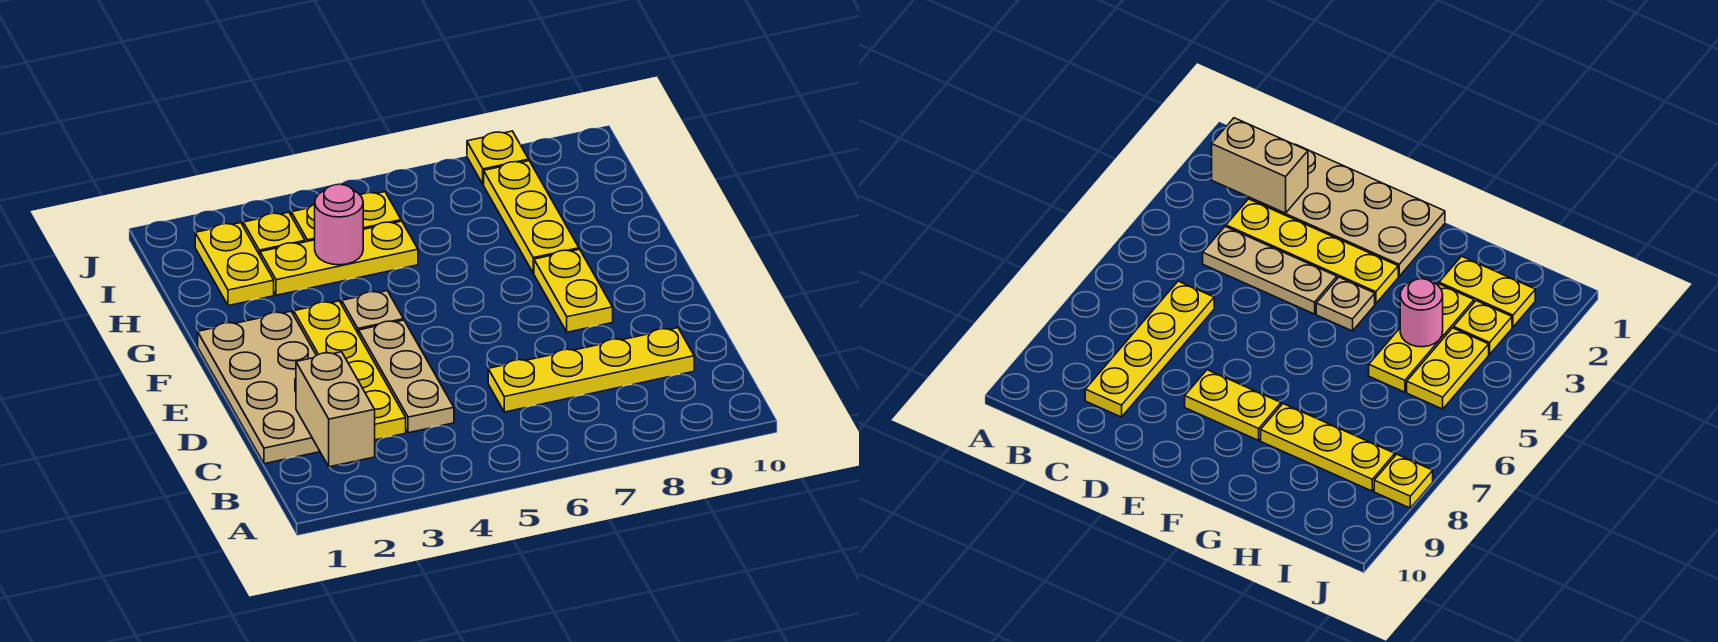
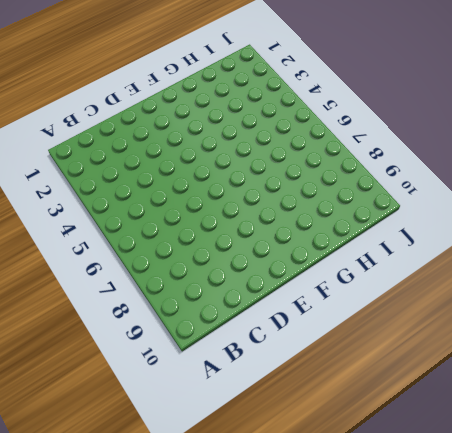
none -> tan 2x4 plate [198,311,320,464]
none -> yellow 1x4 plate [294,301,406,440]
none -> tan 1x3 plate [359,320,454,433]

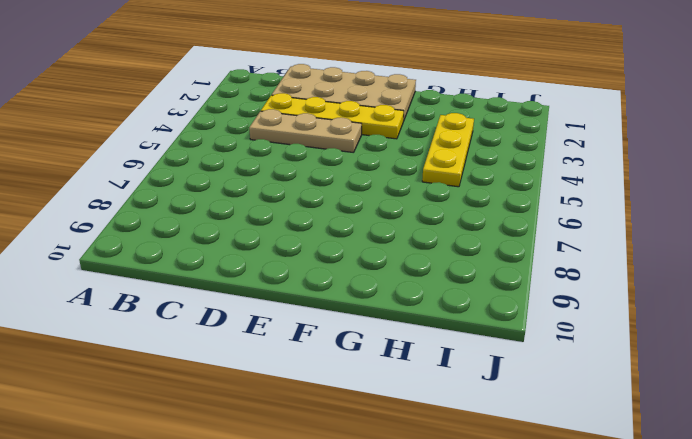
none -> yellow 1x4 plate [488,328,694,412]
none -> yellow 1x2 plate [534,249,613,332]
none -> tan 1x1 plate [342,291,403,334]

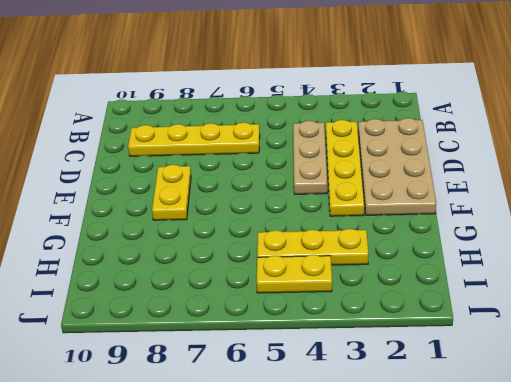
none -> tan 1x1 plate [342,291,403,334]
none -> yellow 1x3 plate [484,161,579,273]
none -> yellow 1x2 plate [195,223,274,306]

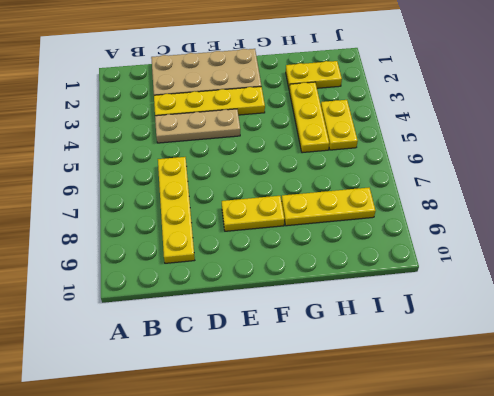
none -> tan 1x1 plate [342,291,403,334]
none -> yellow 1x1 plate [243,212,305,255]
none -> yellow 1x1 plate [467,131,529,184]

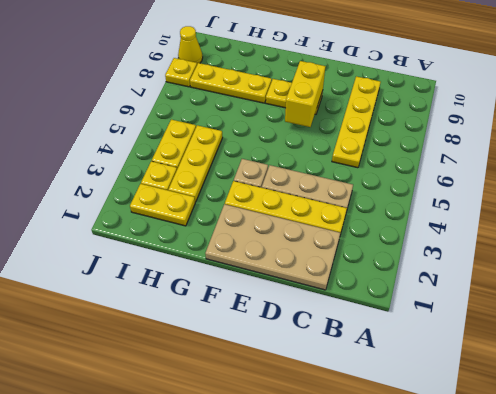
yellow 1x2 brick [285,61,325,127] -> none
yellow 1x1 cone [178,26,203,64] -> none
none -> tan 1x2 brick [296,352,375,467]
none -> pink 1x1 round brick [315,184,363,265]

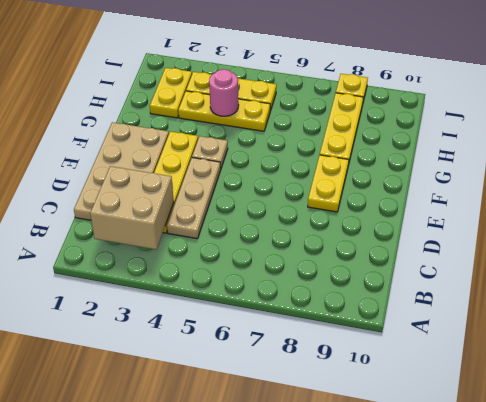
tan 2x2 brick [90,166,174,249] -> tan 1x2 brick [296,352,375,467]
none -> yellow 1x4 plate [488,328,694,412]

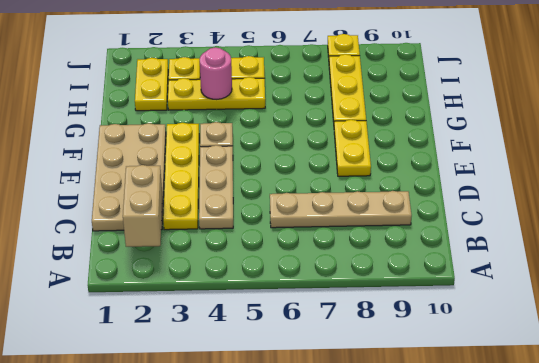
tan 1x4 plate [270,191,412,228] -> yellow 1x4 plate [488,328,694,412]

